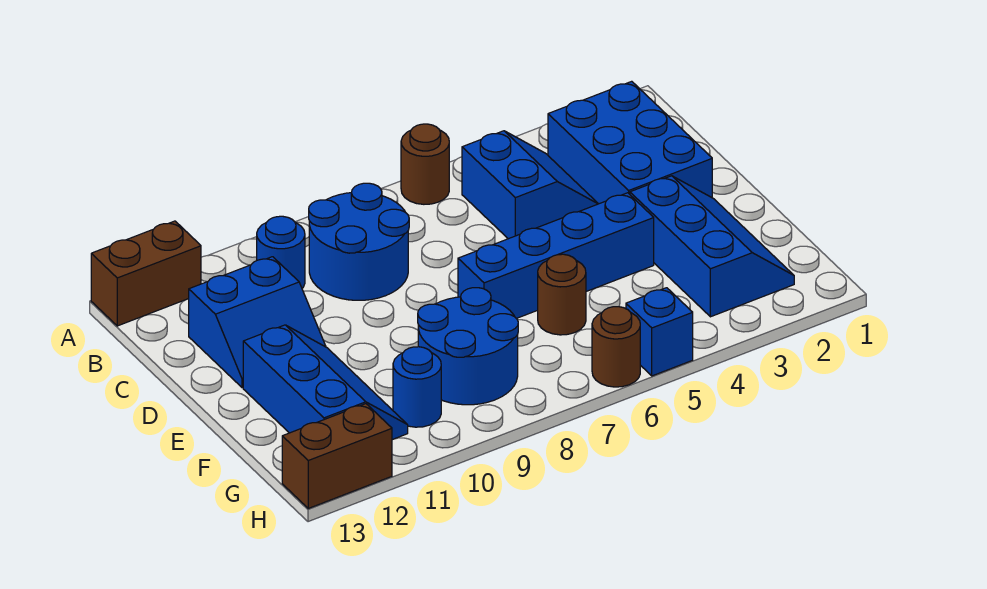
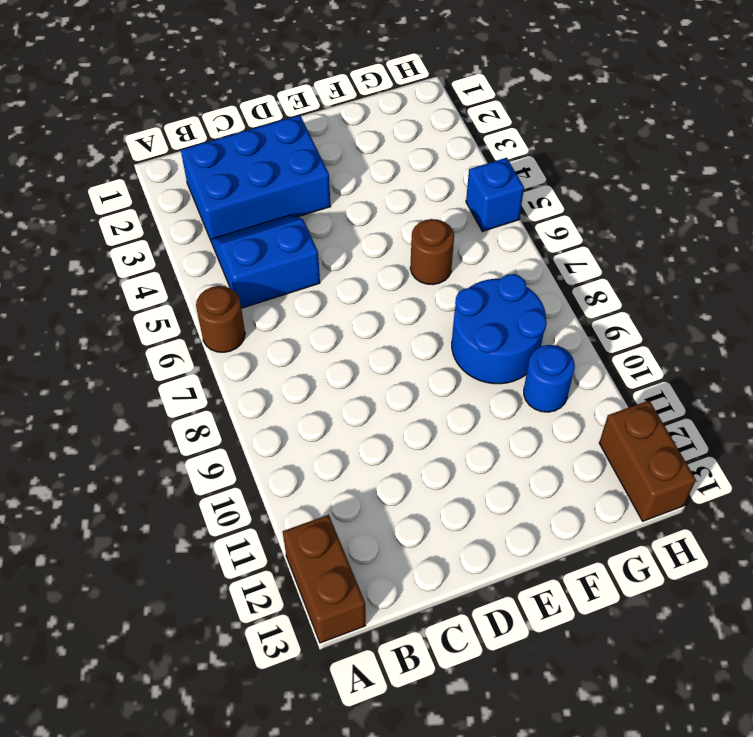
none -> blue 2x2 round brick [309,183,409,300]
none -> blue 1x1 round brick [257,216,305,288]
none -> blue 2x2 slope [189,257,326,388]

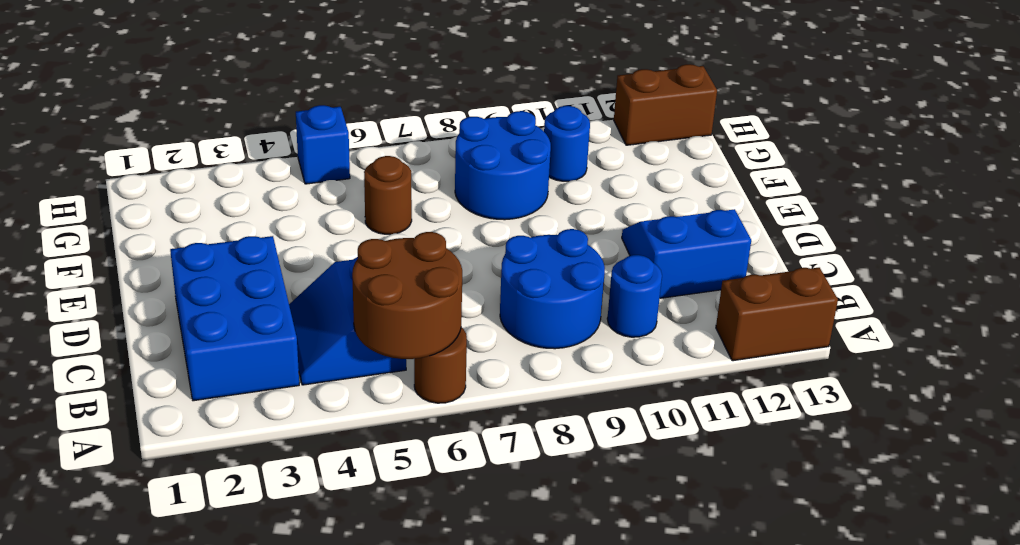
brown 2x2 round brick [352,232,462,359] -> none
none -> blue 2x3 slope [630,176,794,317]
none -> blue 1x4 brick [458,193,654,319]
none -> blue 2x3 slope [243,325,408,440]

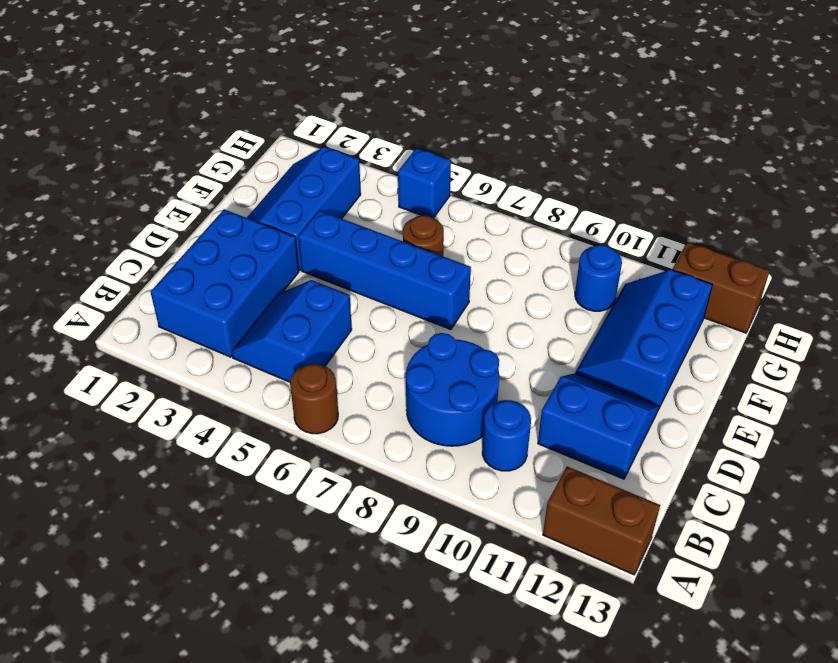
none -> blue 2x2 round brick [418,288,518,405]
none -> brown 1x1 round brick [592,307,640,387]

